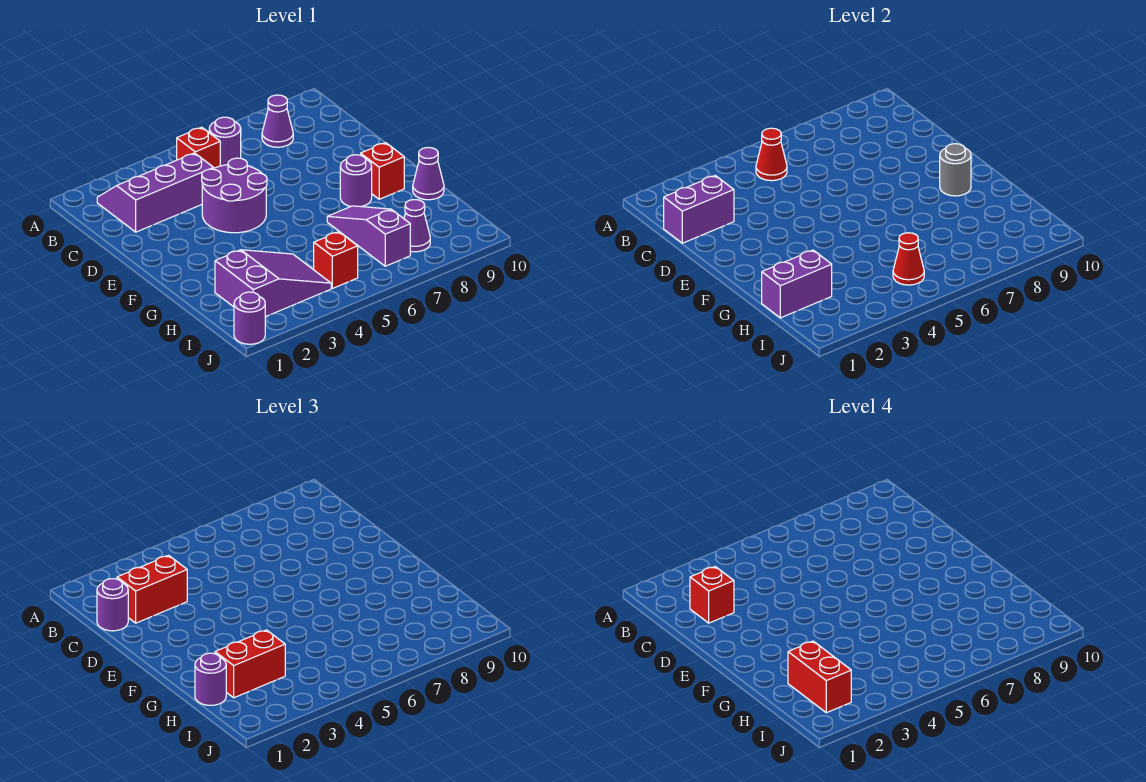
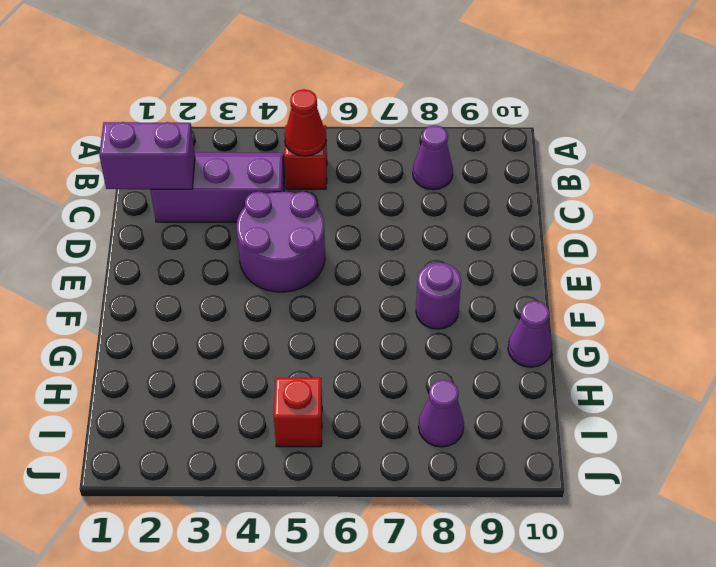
none -> purple 1x1 round brick [209,117,241,166]
none -> red 1x1 brick [361,143,404,199]
none -> purple 1x3 slope [327,206,410,266]

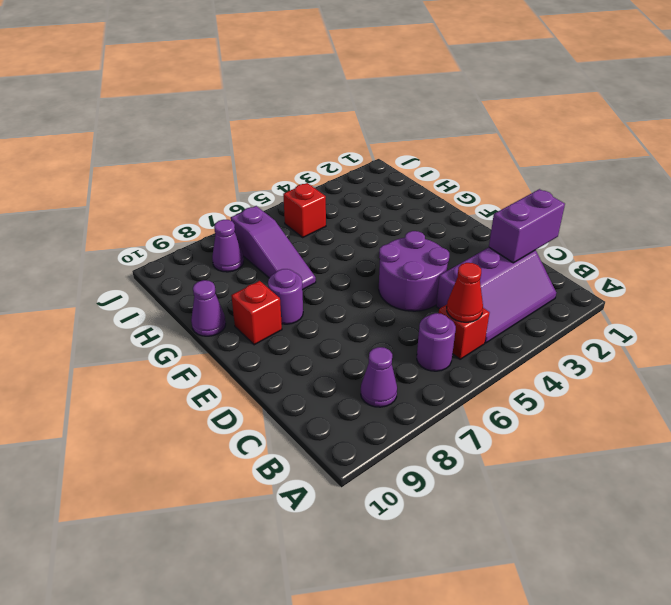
none -> purple 2x3 slope [215,250,331,317]
none -> purple 1x1 round brick [234,292,265,344]
none -> grey 1x1 round brick [940,144,971,196]

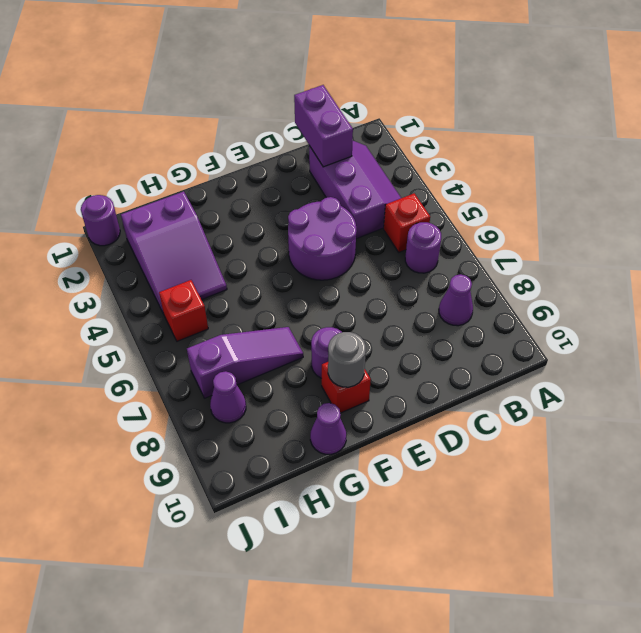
none -> red 1x1 cone [756,128,787,181]
none -> purple 1x2 brick [762,250,832,318]
none -> red 1x1 cone [893,233,924,285]

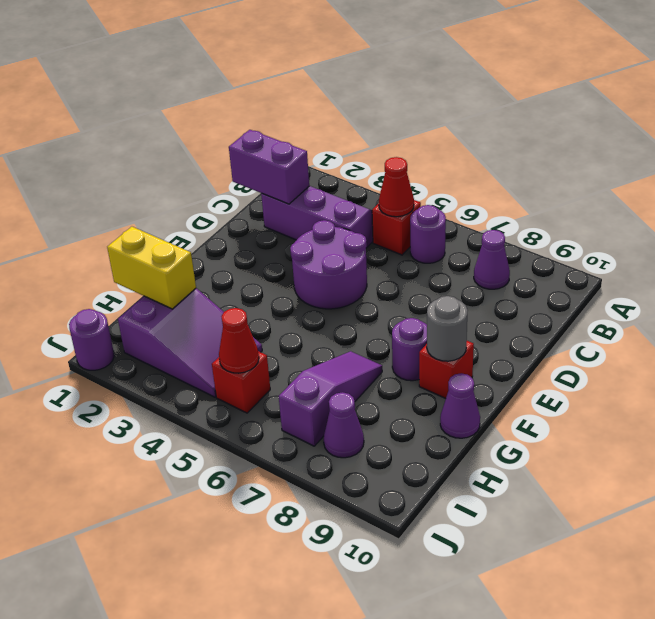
yellow 1x2 brick [107,227,196,309] -> purple 1x2 brick [762,250,832,318]
none -> purple 1x1 round brick [97,579,128,631]
none -> red 1x2 brick [117,555,187,623]
none -> purple 1x1 round brick [195,653,226,705]

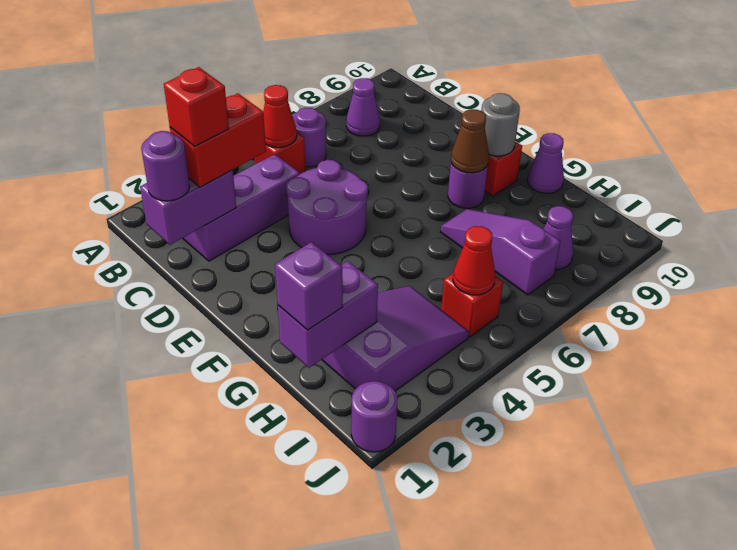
brown 1x1 cone [451,109,489,173] -> none
purple 1x1 brick [275,242,343,330] -> purple 1x1 round brick [195,653,226,705]
none -> red 1x2 brick [215,630,285,698]
none -> red 1x2 brick [788,641,851,713]

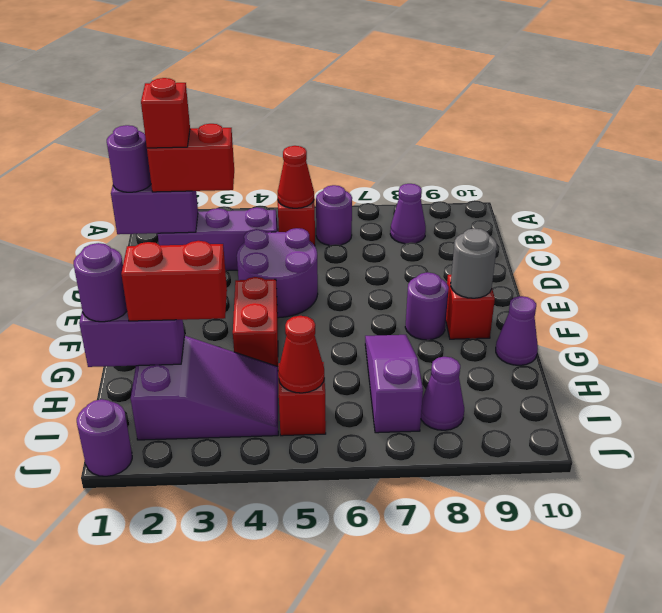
red 1x2 brick [233,277,278,367] -> red 1x2 brick moved to [788,641,851,713]

